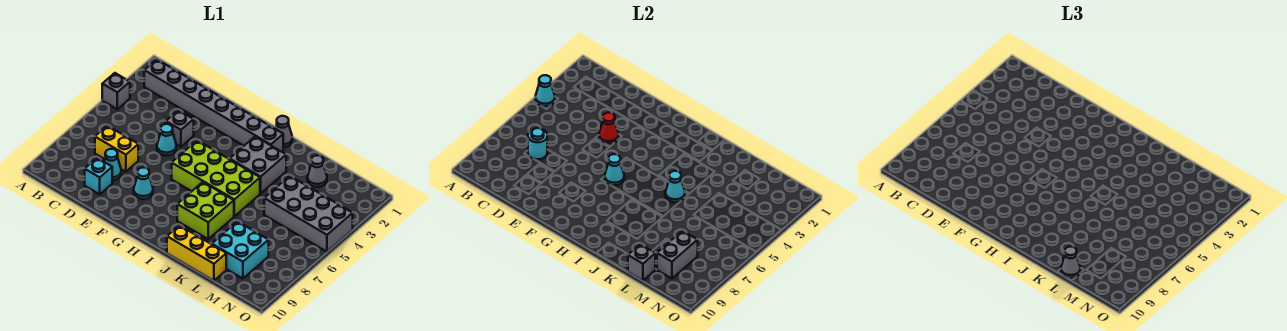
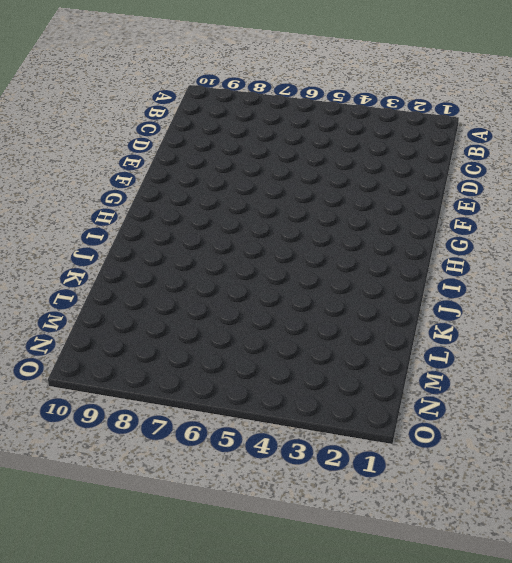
none -> grey 1x1 brick [102,73,130,109]
none -> grey 1x8 brick [144,60,283,152]
none -> yellow 1x2 brick [95,126,138,172]

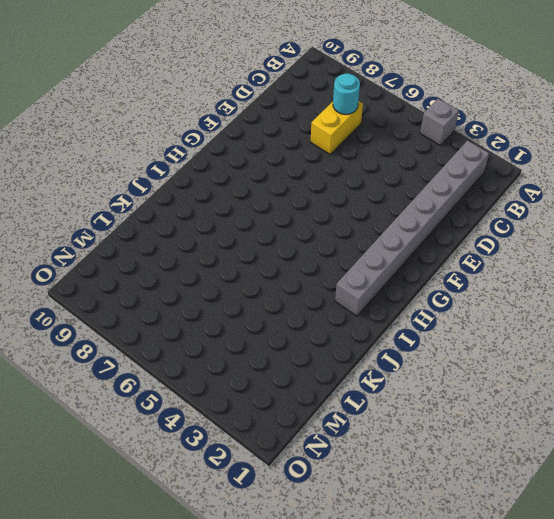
none -> cyan 1x1 cone [104,149,121,180]
none -> cyan 1x1 brick [85,158,112,194]
none -> grey 1x1 brick [166,110,194,147]

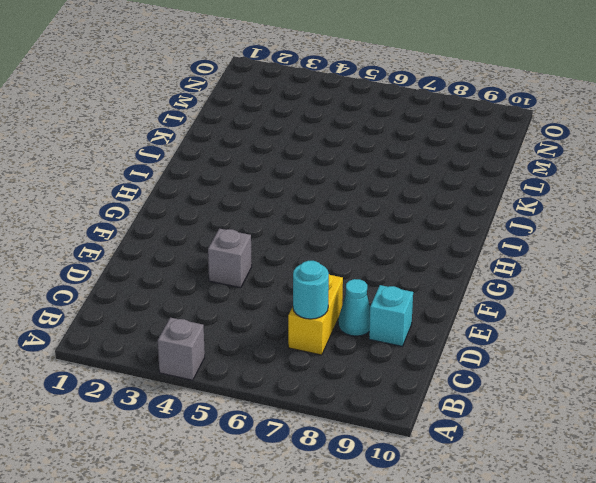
none -> grey 1x8 brick [144,60,283,152]
none -> cyan 1x1 cone [157,124,176,156]
none -> cyan 1x1 cone [134,168,153,199]

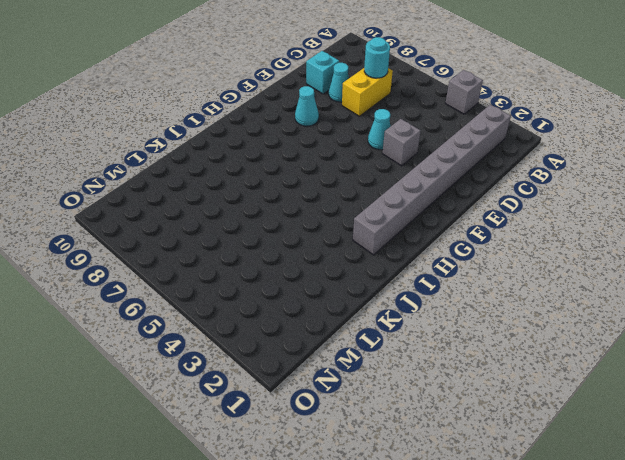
none -> lime 2x4 brick [172,141,260,216]
none -> grey 1x1 cone [275,116,292,147]
none -> grey 2x2 brick [230,136,286,194]

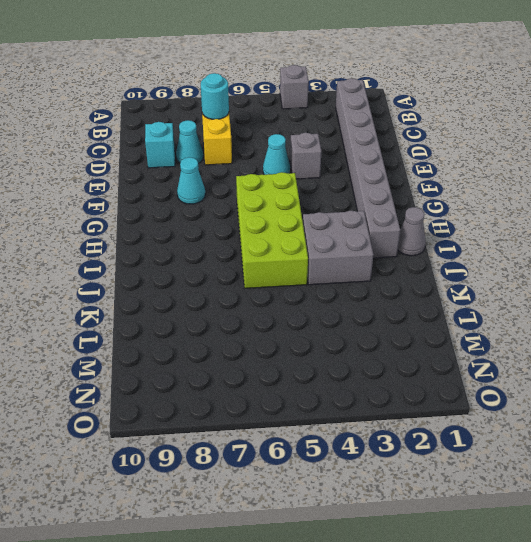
none -> lime 2x2 brick [177,182,234,239]
none -> yellow 1x3 brick [167,226,226,281]
none -> grey 1x1 cone [307,155,327,187]

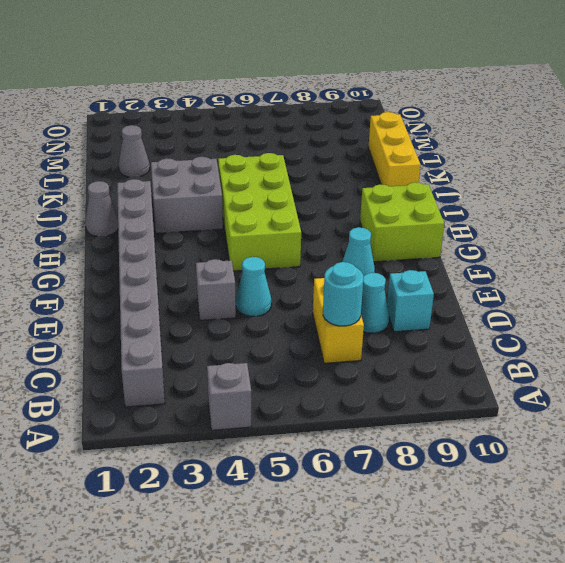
lime 2x2 brick [360,182,444,262] -> lime 2x2 brick moved to [177,182,234,239]
none -> grey 2x4 brick [264,176,353,252]
none -> cyan 2x2 brick [212,222,269,279]
none -> cyan 1x1 cone [535,75,555,107]

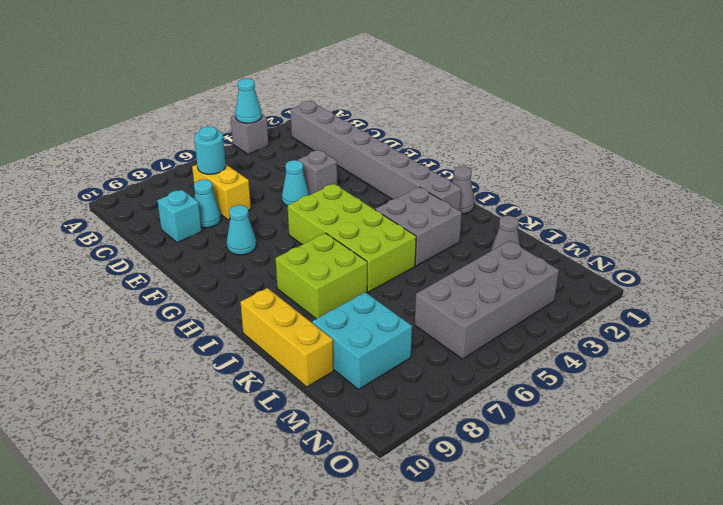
grey 2x4 brick [415,241,559,359] -> grey 2x4 brick turned to [264,176,353,252]
none -> red 1x1 cone [599,113,619,144]
none -> cyan 1x1 cone [605,154,624,185]
none -> cyan 1x1 cone [665,171,685,202]

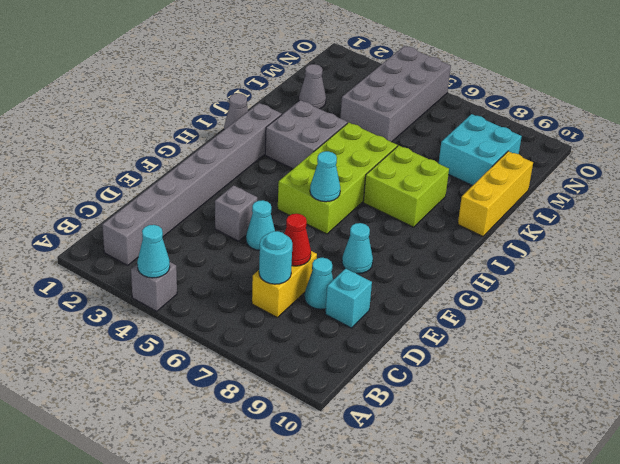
red 1x1 cone [284,214,311,266] -> red 1x1 cone moved to [599,113,619,144]
none -> cyan 1x1 cone [665,171,685,202]
none -> grey 1x1 brick [628,244,655,281]
none -> grey 1x2 brick [657,231,698,279]

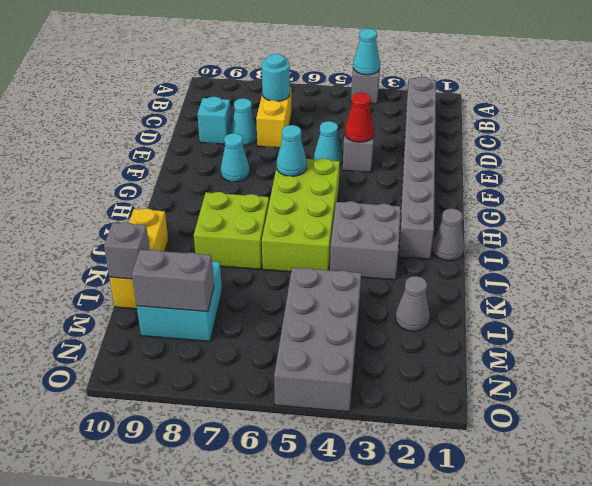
none -> cyan 1x1 cone [665,171,685,202]
none -> grey 1x1 cone [1061,247,1080,278]

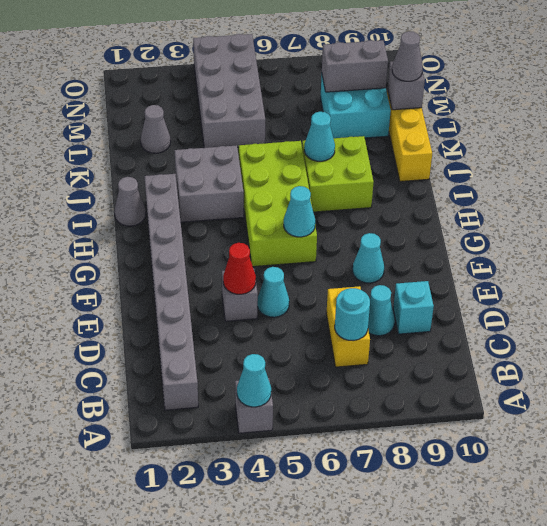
cyan 1x1 cone [304,112,335,161] -> cyan 1x1 cone moved to [665,171,685,202]

